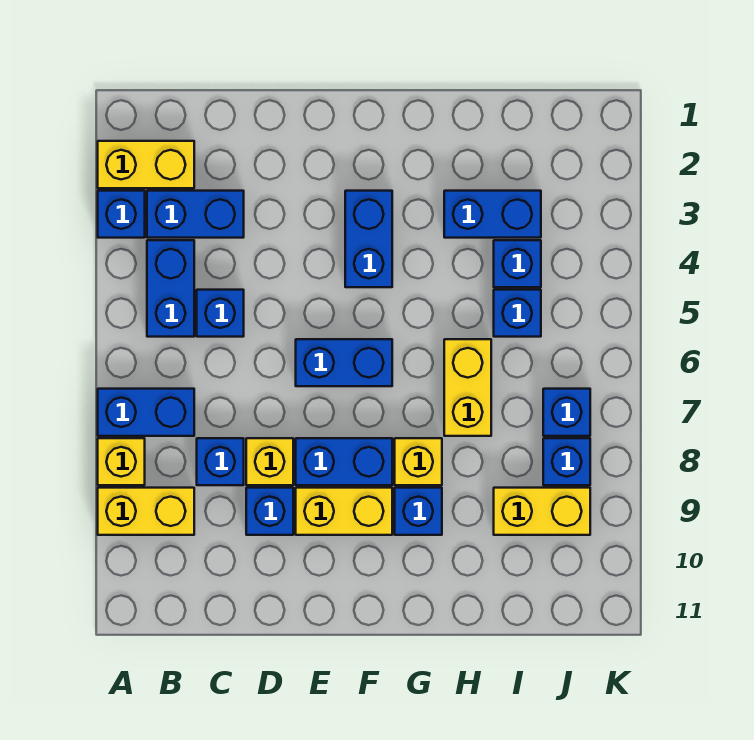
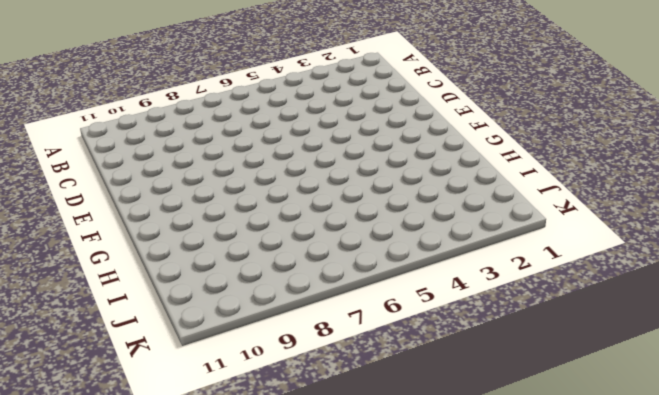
none -> yellow 1x2 brick [98,141,194,188]
none -> blue 1x1 brick [98,191,145,238]
none -> blue 1x2 brick [98,389,194,436]

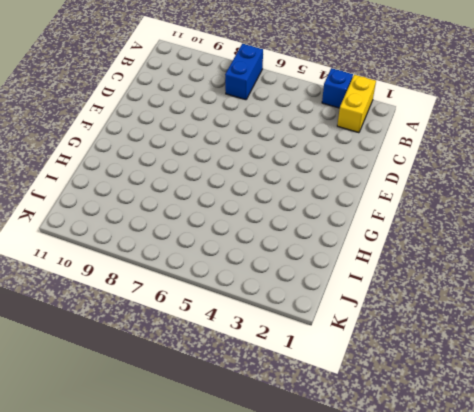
none -> yellow 1x1 brick [98,438,145,485]
none -> yellow 1x2 brick [98,488,194,535]
none -> blue 1x2 brick [147,191,244,238]

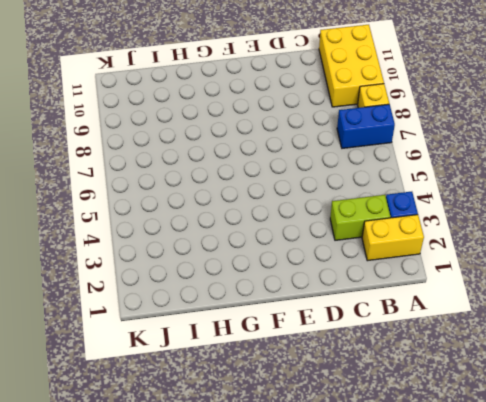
yellow 2x3 brick [319,25,384,107] -> yellow 1x2 brick [98,488,194,535]
lime 1x2 brick [330,195,390,240] -> blue 1x2 brick [147,191,244,238]
none -> blue 1x2 brick [147,240,194,337]
none -> blue 1x1 brick [197,290,244,337]
none -> blue 1x1 brick [197,438,244,485]

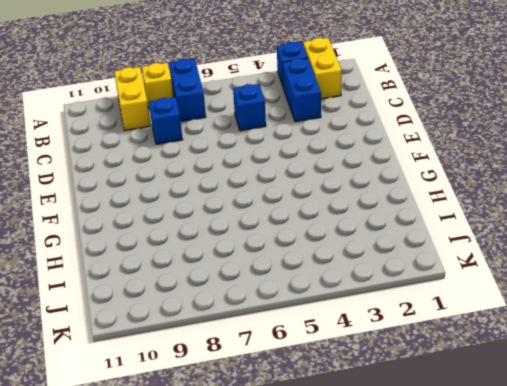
none -> blue 1x2 brick [147,240,194,337]
none -> yellow 1x1 brick [246,438,293,485]
none -> blue 1x1 brick [246,488,293,535]

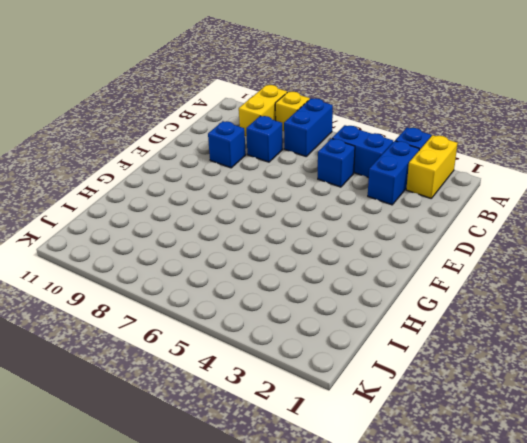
none -> yellow 1x1 brick [246,438,293,485]
none -> blue 1x2 brick [296,339,392,386]
none -> blue 1x2 brick [296,438,392,485]

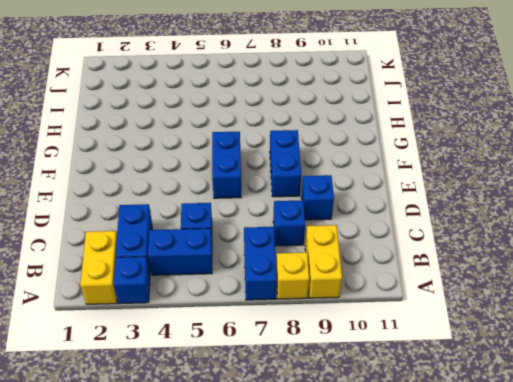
none -> yellow 1x1 brick [246,438,293,485]
none -> yellow 1x2 brick [296,488,392,535]
none -> blue 1x2 brick [345,191,392,287]

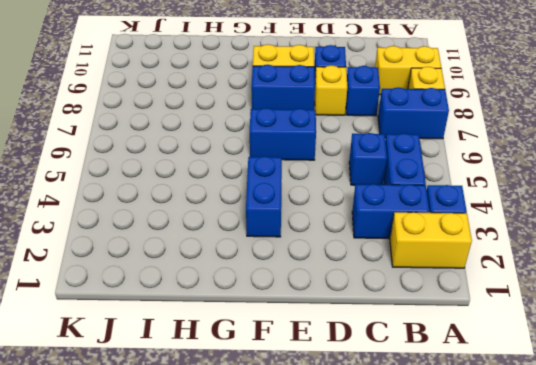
none -> yellow 1x1 brick [395,438,442,485]
none -> blue 1x1 brick [395,488,442,535]
none -> blue 1x2 brick [444,191,541,238]

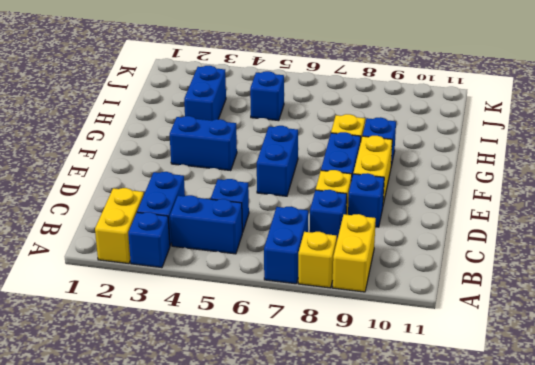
none -> yellow 1x2 brick [444,339,491,436]
none -> blue 1x1 brick [494,240,541,287]
none -> yellow 1x2 brick [494,488,590,535]

